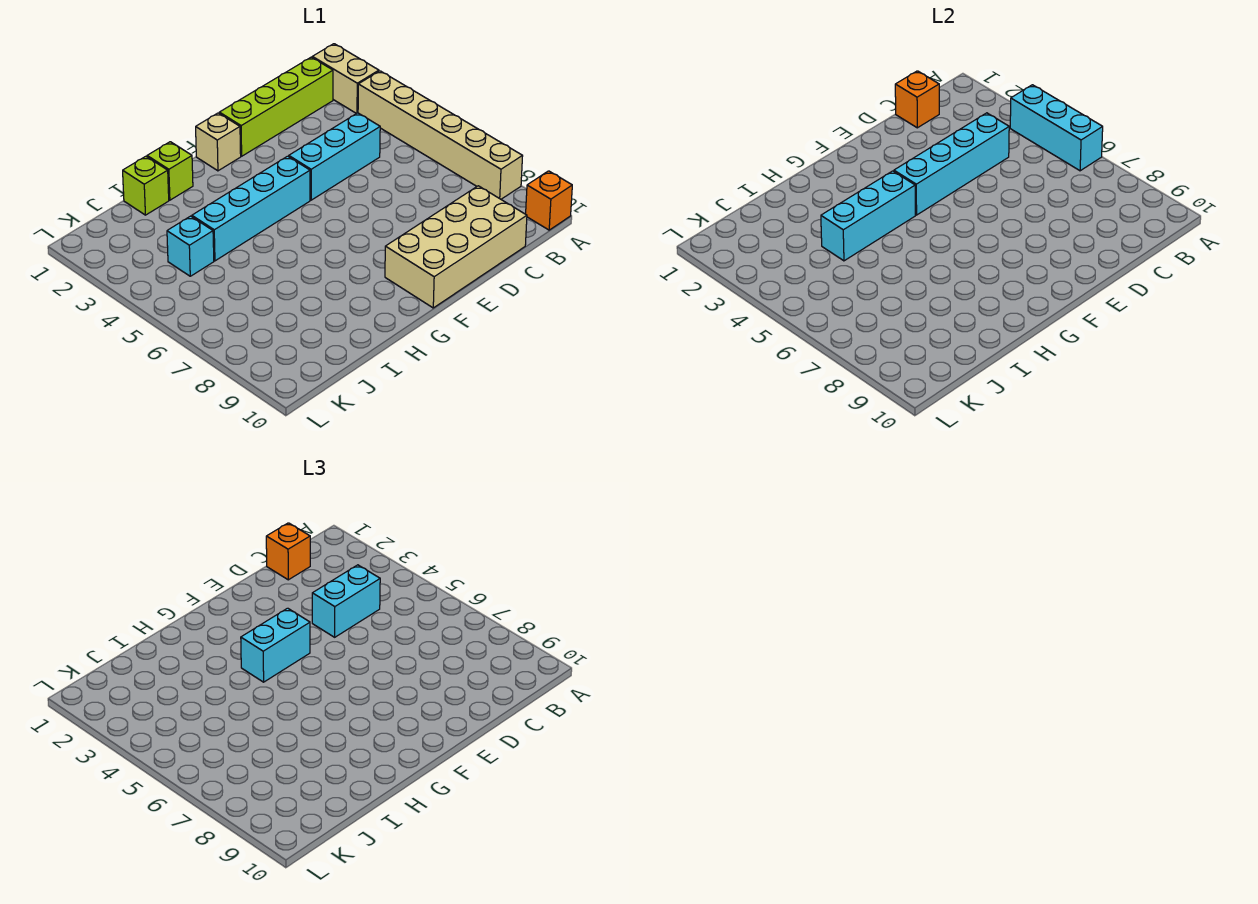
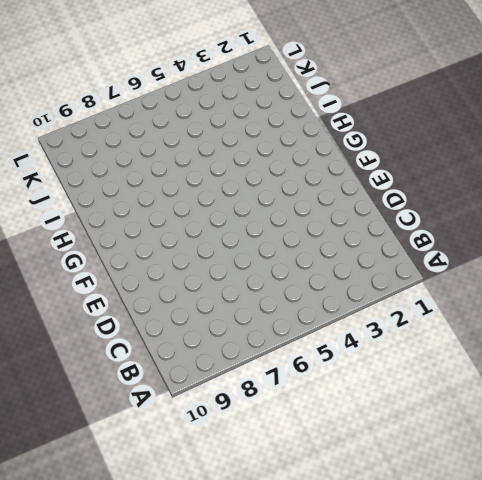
none -> tan 1x2 brick [312,44,379,114]
none -> tan 1x6 brick [358,71,523,199]
none -> orange 1x1 brick [526,171,572,230]

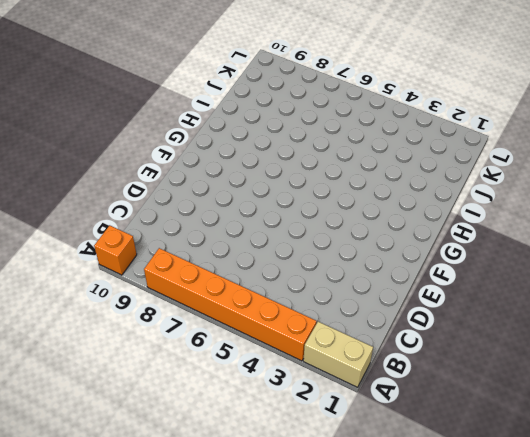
orange 1x6 brick [144,248,316,361] -> tan 1x6 brick [358,71,523,199]
none -> lime 1x4 brick [219,57,333,156]
none -> cyan 1x3 brick [289,113,380,200]
none -> tan 2x4 brick [385,186,527,308]

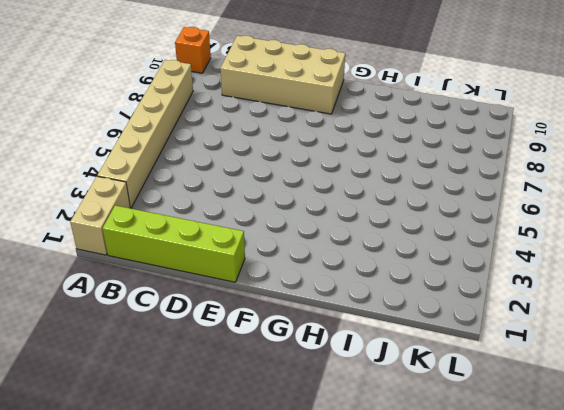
none -> cyan 1x3 brick [289,113,380,200]
none -> tan 1x1 brick [196,113,241,171]
none -> cyan 1x4 brick [192,156,310,261]

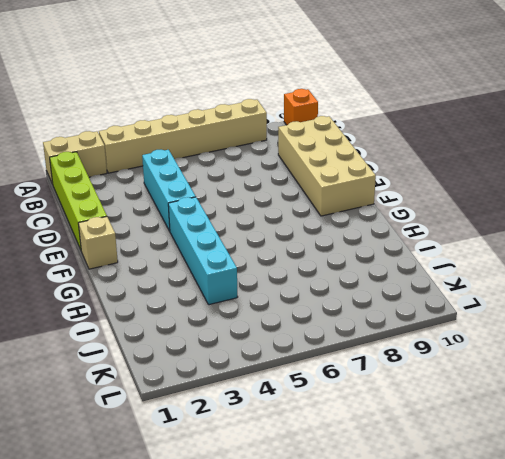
none -> lime 1x1 brick [147,142,193,200]
none -> lime 1x1 brick [123,156,169,215]
none -> cyan 1x1 brick [167,216,214,276]

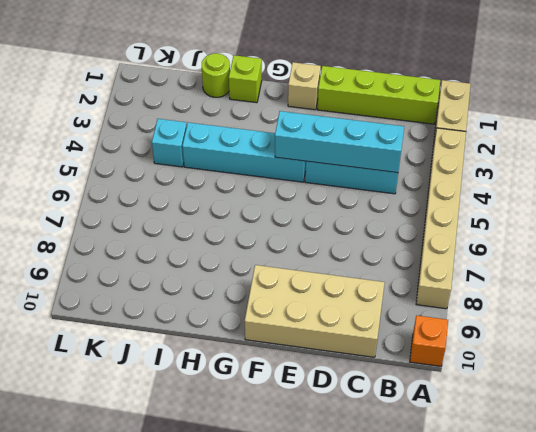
lime 1x1 round brick [202,53,230,97] -> lime 1x1 brick [123,156,169,215]
none -> cyan 1x3 brick [1010,85,1103,171]
none -> orange 1x1 brick [895,71,939,128]
none -> cyan 1x3 brick [821,171,915,261]

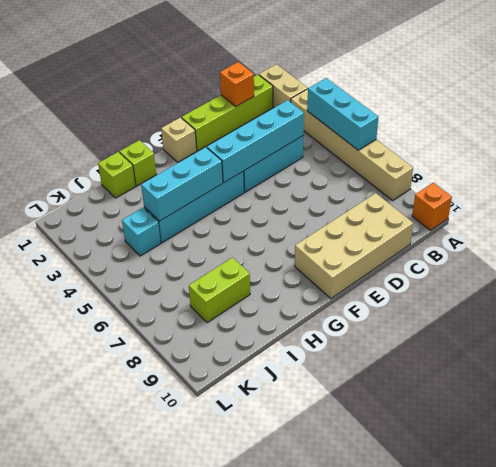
lime 1x2 brick [189,257,250,323] -> none
none -> orange 1x1 brick [266,523,310,580]
none -> cyan 1x2 brick [312,565,380,637]
none -> cyan 1x2 brick [241,608,310,682]

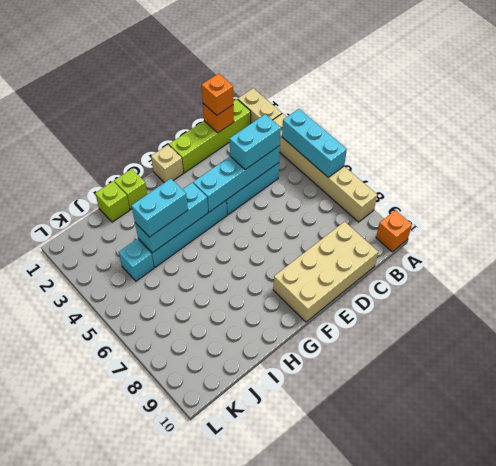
cyan 1x2 brick [132,179,188,237] -> cyan 1x2 brick moved to [241,608,310,682]

